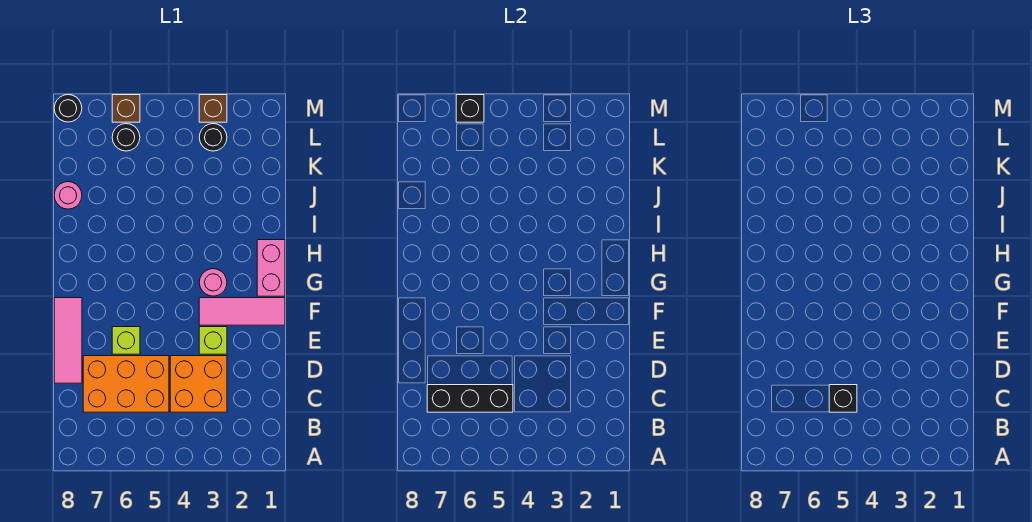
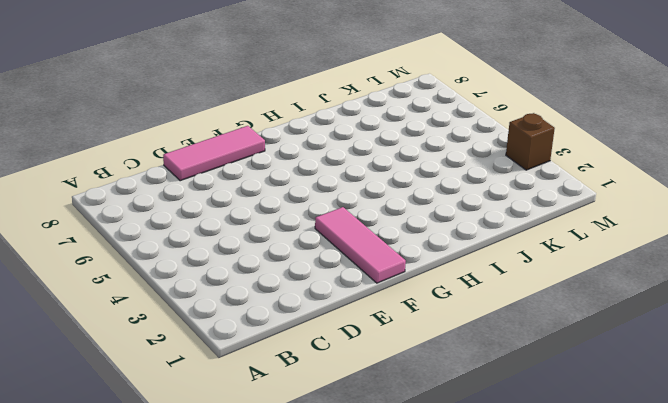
none -> orange 2x2 brick [170,356,227,412]
none -> orange 2x3 brick [83,356,169,412]
none -> lime 1x1 brick [199,327,227,354]

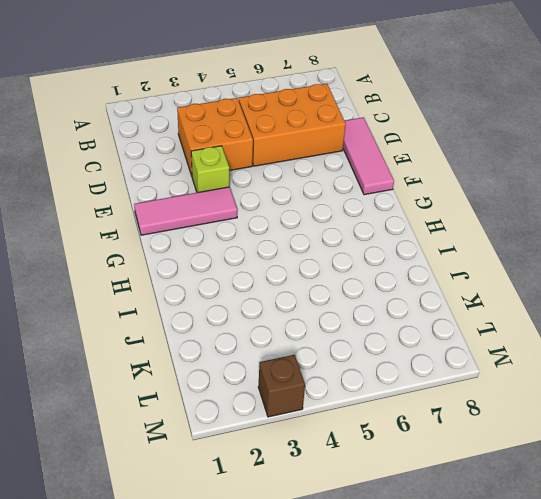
none -> lime 1x1 brick [112,327,140,354]
none -> pink 1x2 brick [257,240,285,296]
none -> pink 1x1 round brick [199,269,227,296]

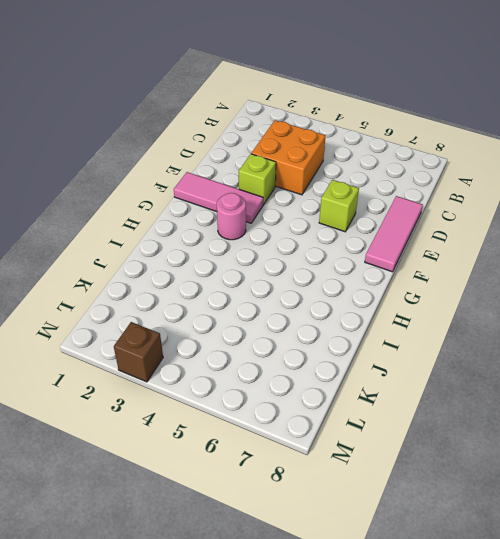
none -> orange 2x3 brick [83,356,169,412]
none -> pink 1x2 brick [257,240,285,296]
none -> pink 1x1 round brick [54,182,82,209]

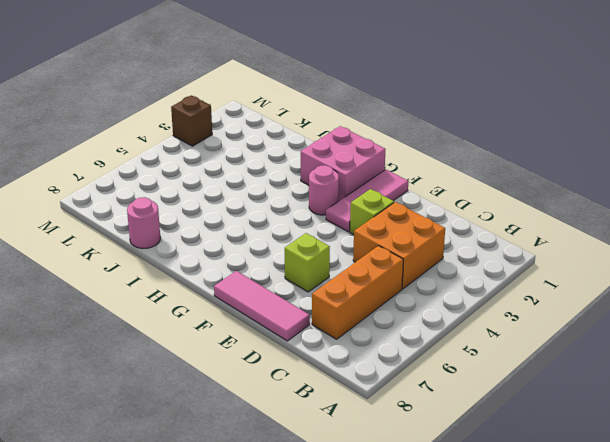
orange 1x3 brick [312,246,403,339] -> orange 2x3 brick [83,356,169,412]
pink 2x2 brick [301,126,386,201] -> pink 1x2 brick [257,240,285,296]
none -> black 1x1 round brick [199,124,227,151]
none -> black 1x1 round brick [112,124,140,151]
none -> brown 1x1 brick [112,95,140,122]

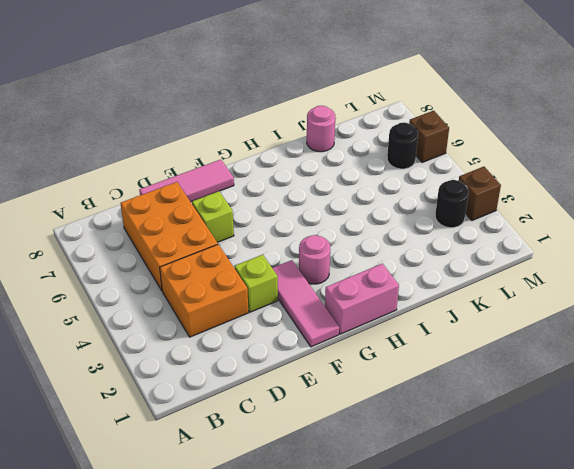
none -> black 1x1 round brick [54,95,82,122]
none -> black 1x3 brick [427,385,513,412]
none -> black 1x1 brick [456,95,484,122]

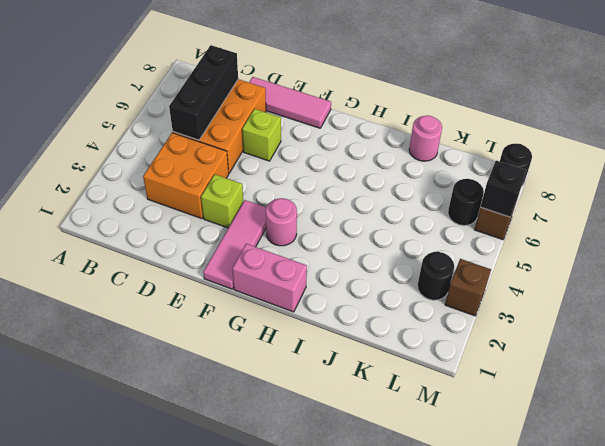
none -> black 1x1 brick [829,385,857,412]

